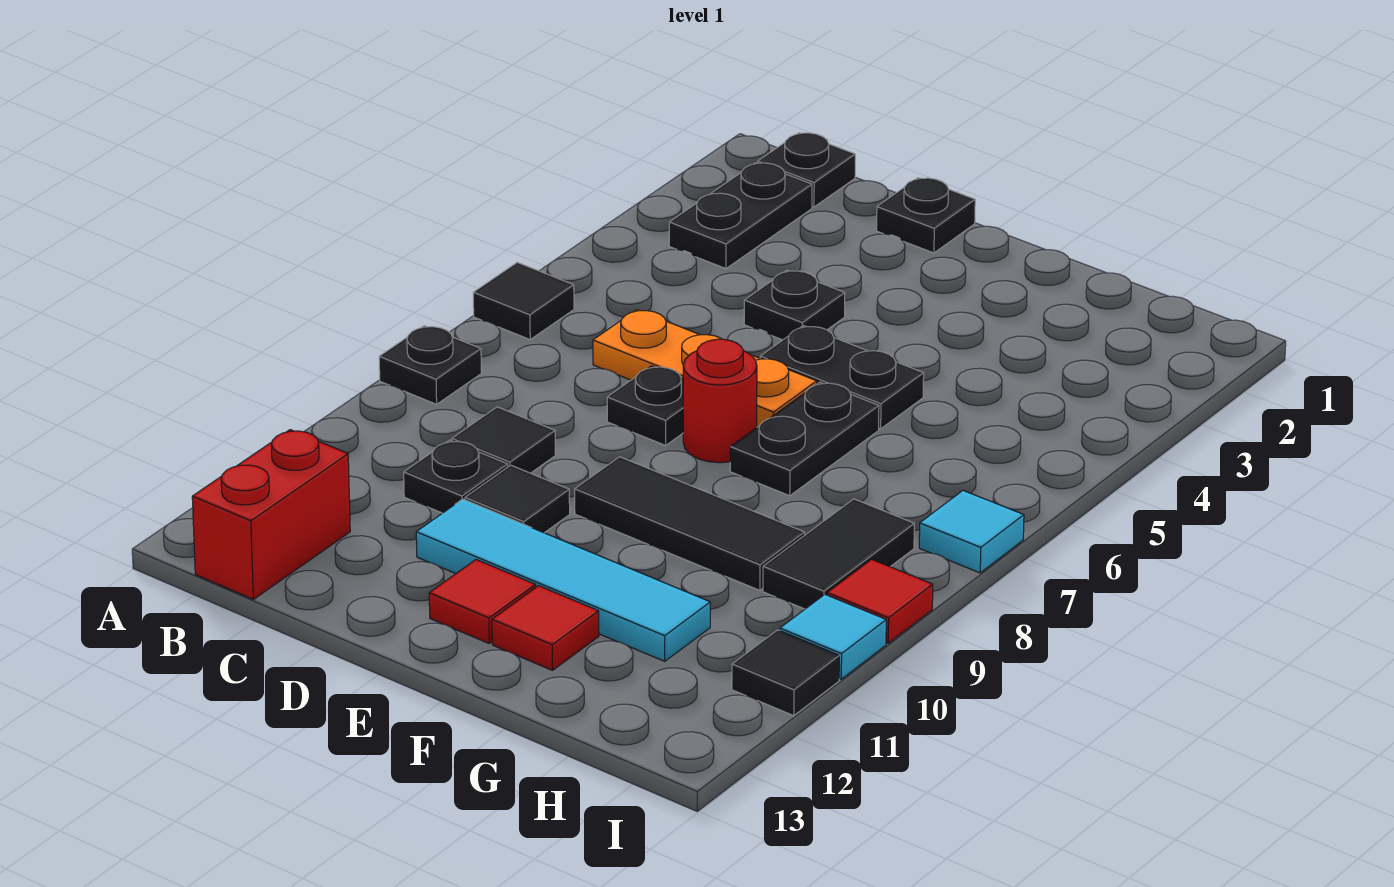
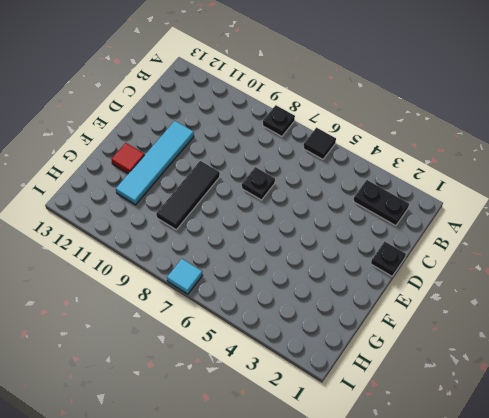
none -> black 1x1 plate [758,133,855,207]
none -> red 1x2 brick [192,430,350,599]
none -> orange 1x3 plate [593,310,817,427]

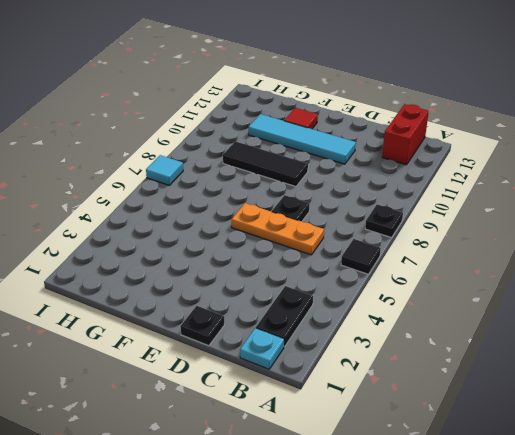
cyan 1x1 plate [240,328,284,369] -> black 1x1 plate [758,133,855,207]
none -> black 1x1 tile [452,407,555,473]
none -> black 1x1 plate [404,440,508,513]
none -> black 1x1 plate [744,270,845,340]

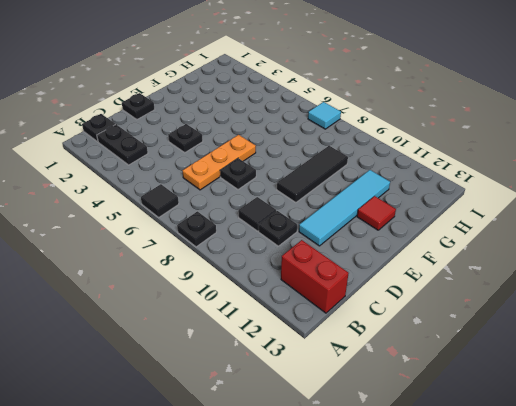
none -> black 1x1 tile [465,465,570,533]
none -> black 1x2 plate [760,326,924,429]
none -> red 1x1 round brick [683,339,757,463]

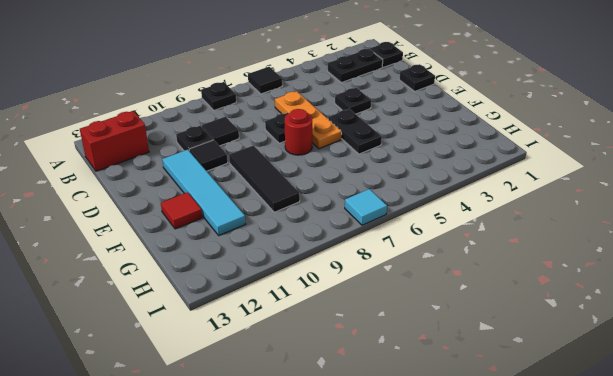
none -> red 1x1 tile [429,560,536,643]
none -> black 1x2 plate [730,382,879,496]
none -> black 1x2 tile [763,499,914,609]

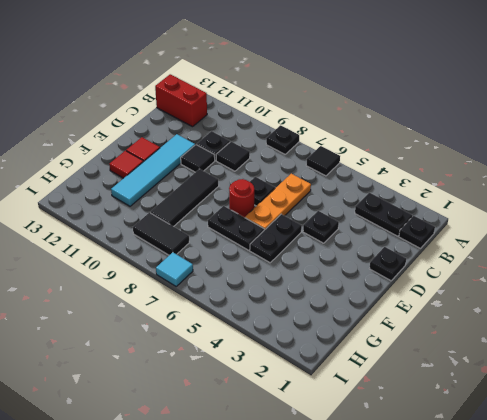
none -> red 1x1 tile [827,559,933,643]
none -> cyan 1x1 tile [780,595,886,679]
none -> black 1x1 tile [732,630,839,716]

